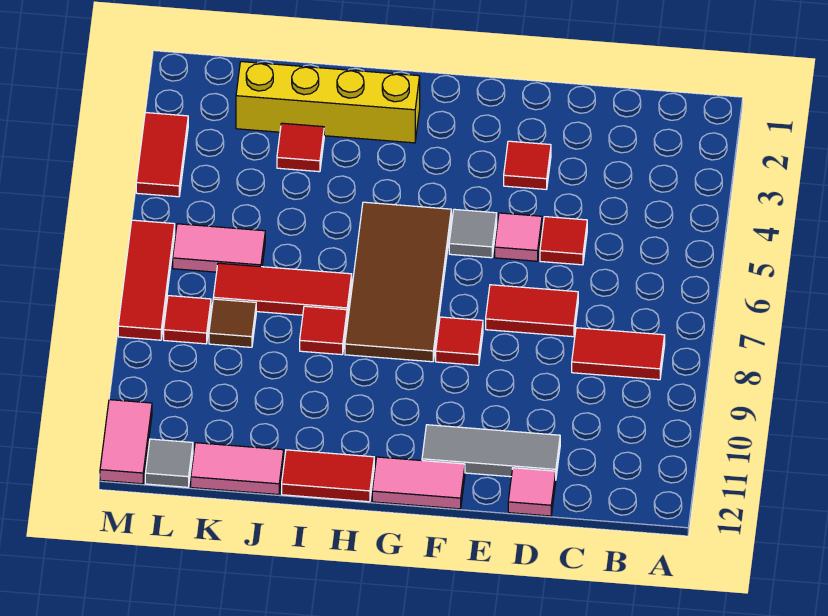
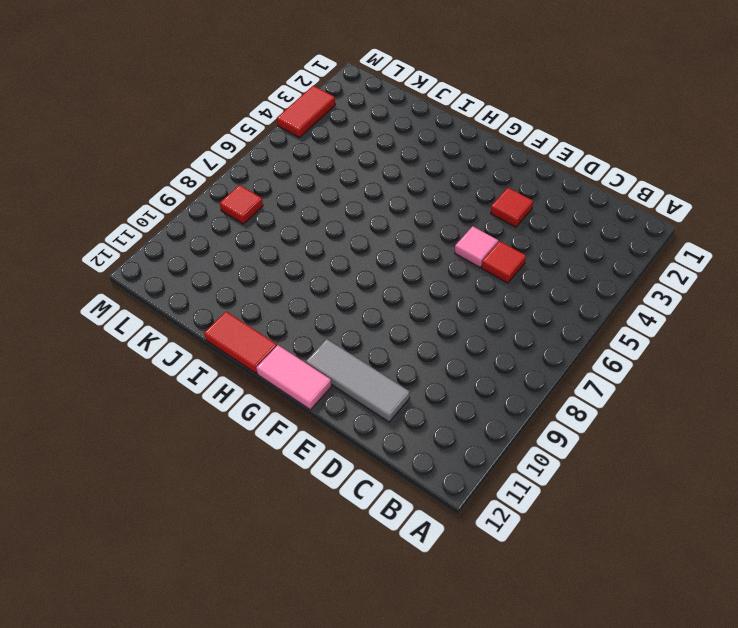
none -> red 1x2 tile [572,328,665,380]
none -> red 1x2 tile [486,285,578,337]
none -> pink 1x1 tile [508,468,556,516]

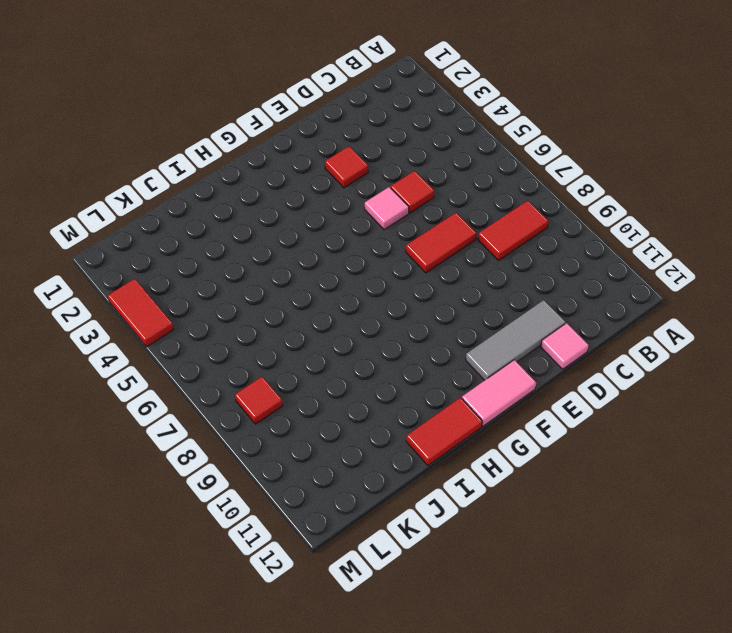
none -> grey 1x1 tile [449,209,497,258]
none -> red 1x1 tile [436,317,483,365]
none -> brown 2x4 tile [345,202,451,362]

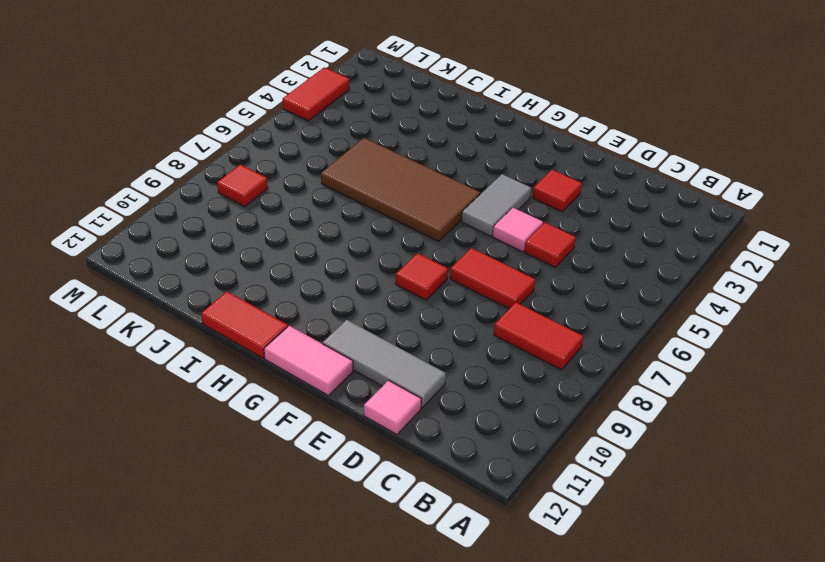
grey 1x2 tile [462,174,531,236] -> grey 1x1 tile [449,209,497,258]
brown 2x4 tile [321,138,480,241] -> brown 2x4 tile turned to [345,202,451,362]
none -> yellow 1x4 brick [236,62,420,143]
none -> red 1x3 tile [213,263,352,317]
none -> red 1x1 tile [300,306,347,355]

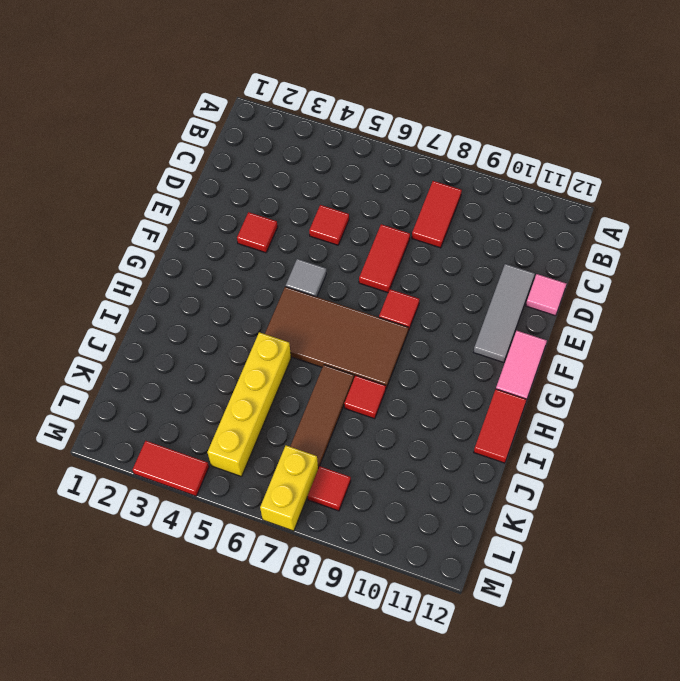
yellow 1x4 brick [207,332,291,477] -> yellow 1x4 brick moved to [236,62,420,143]
brown 1x3 tile [290,365,354,468] -> red 1x3 tile [213,263,352,317]
yellow 1x2 brick [260,446,318,531] -> red 1x3 tile [118,220,175,340]
none -> pink 1x1 tile [495,213,542,261]
none -> red 1x1 tile [277,123,324,172]
none -> pink 1x2 tile [191,443,284,495]

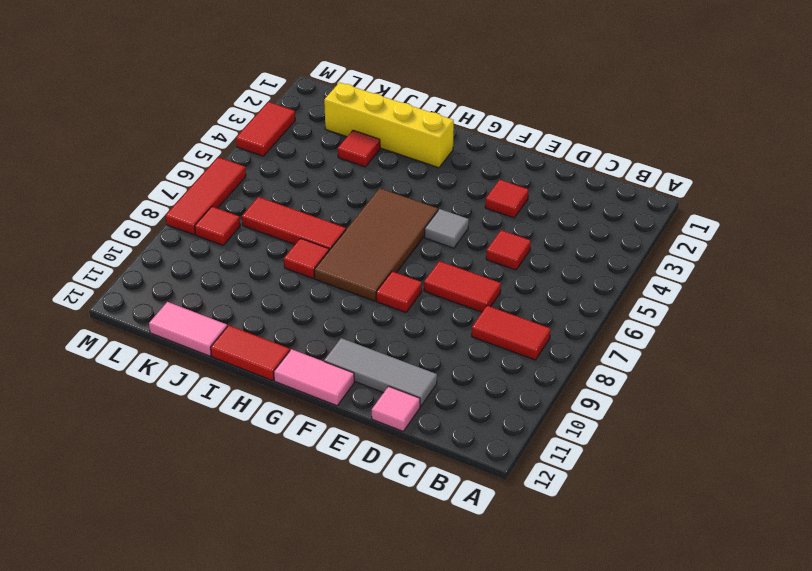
none -> pink 1x1 tile [495,213,542,261]
none -> pink 1x2 tile [173,224,265,272]
none -> brown 1x1 tile [209,299,256,347]

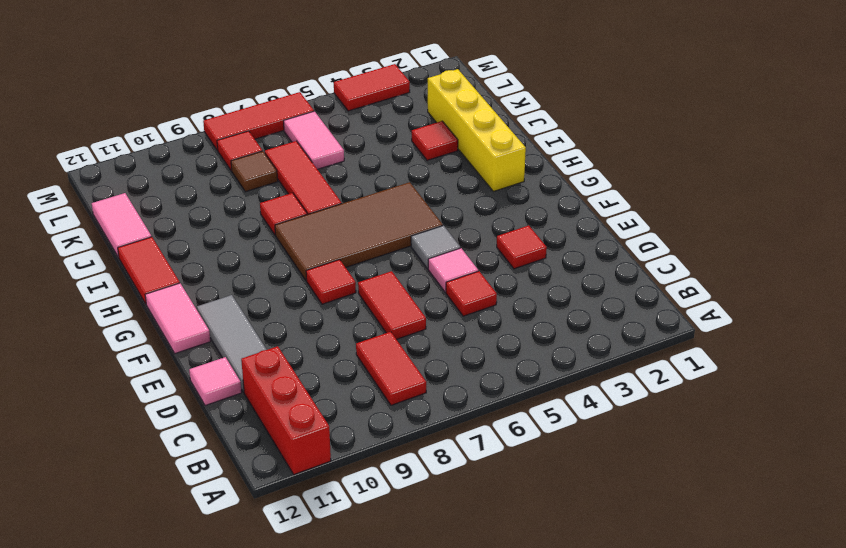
red 1x3 brick [241,346,331,474] -> none
none -> grey 1x1 tile [145,439,193,487]
none -> pink 1x2 tile [100,400,152,484]

